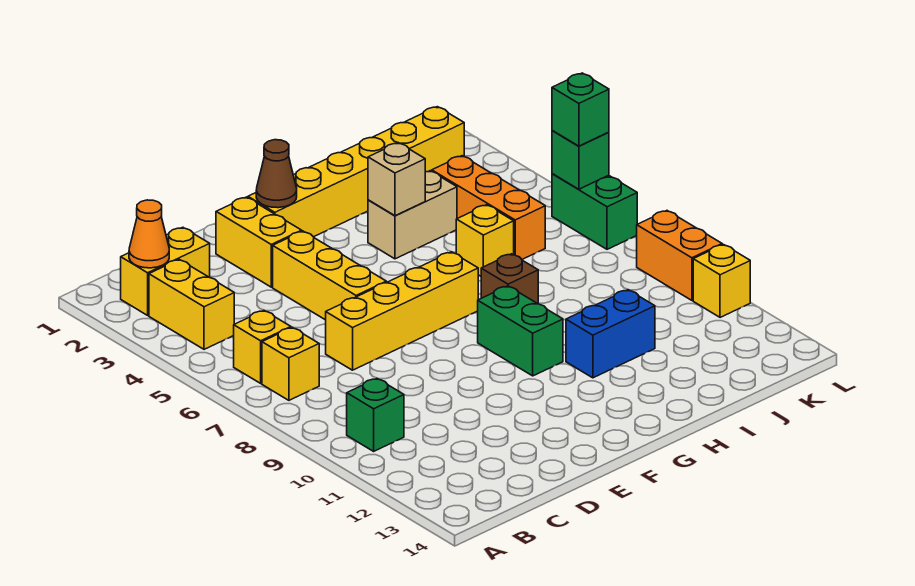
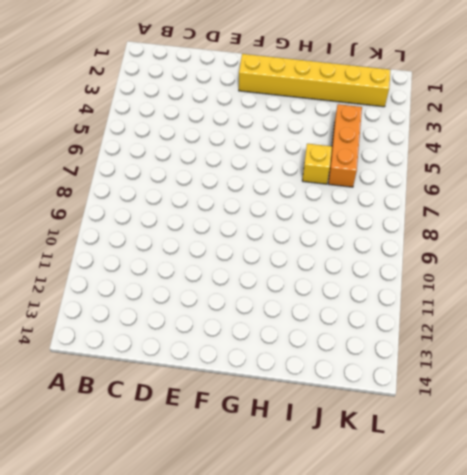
none -> yellow 1x2 brick [121,227,210,315]
none -> yellow 1x2 brick [149,259,234,349]
none -> yellow 1x1 brick [234,310,291,383]

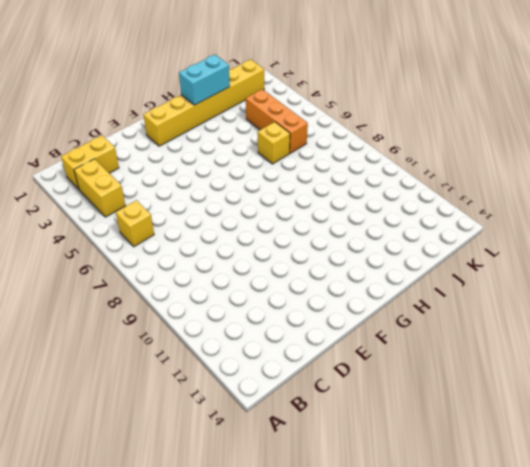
cyan 1x2 brick [179,55,230,105] -> none
none -> yellow 1x1 brick [262,327,319,400]
none -> green 1x1 brick [347,378,404,451]
none -> yellow 1x4 brick [326,252,478,370]

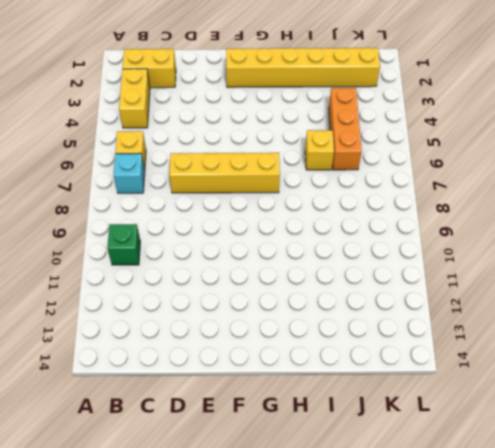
cyan 1x1 brick [114,153,145,193] -> yellow 1x1 brick [262,327,319,400]
none -> yellow 1x2 brick [216,197,302,287]
none -> yellow 1x3 brick [273,231,386,320]
none -> green 1x2 brick [478,286,563,376]

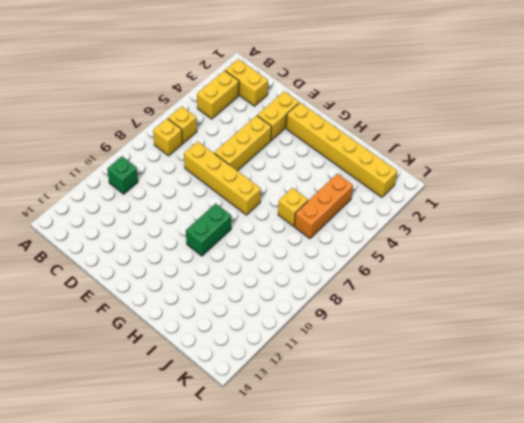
none -> tan 1x2 brick [368,171,457,259]
none -> brown 1x1 brick [481,254,538,304]
none -> blue 1x2 brick [566,290,655,378]

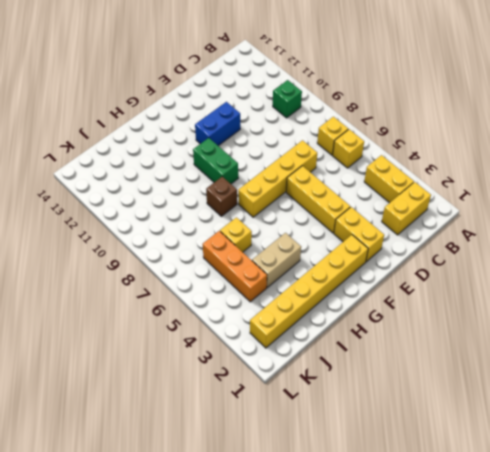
blue 1x2 brick [195,102,240,146] -> blue 1x2 brick moved to [566,290,655,378]
none -> green 1x2 brick [552,174,637,249]
none -> orange 1x2 brick [637,211,722,300]
none -> yellow 1x1 brick [693,245,750,317]

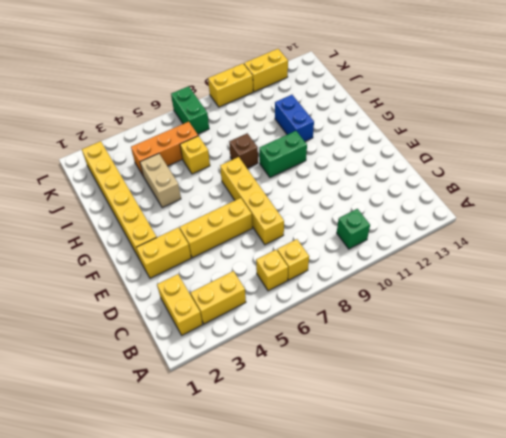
green 1x2 brick [171,86,209,134] -> green 1x2 brick turned to [552,174,637,249]
yellow 1x2 brick [208,64,253,107] -> orange 1x2 brick [637,211,722,300]
yellow 1x2 brick [244,49,288,92] -> yellow 1x1 brick [693,245,750,317]
none -> orange 1x1 cone [129,200,169,268]
none -> brown 1x1 cone [256,140,297,208]
none -> tan 1x1 brick [368,143,425,216]

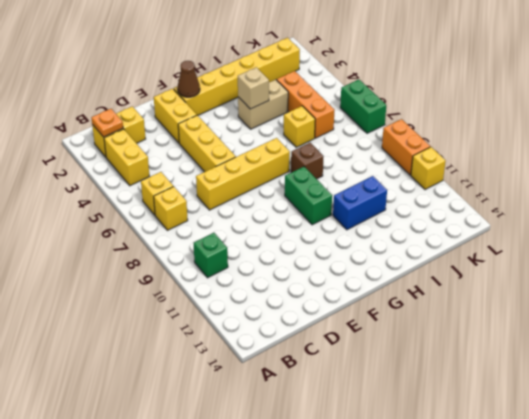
orange 1x1 plate [91,109,123,137] -> orange 1x1 cone [129,200,169,268]
none -> green 1x1 brick [552,130,609,189]
none -> green 1x1 brick [552,73,609,146]

